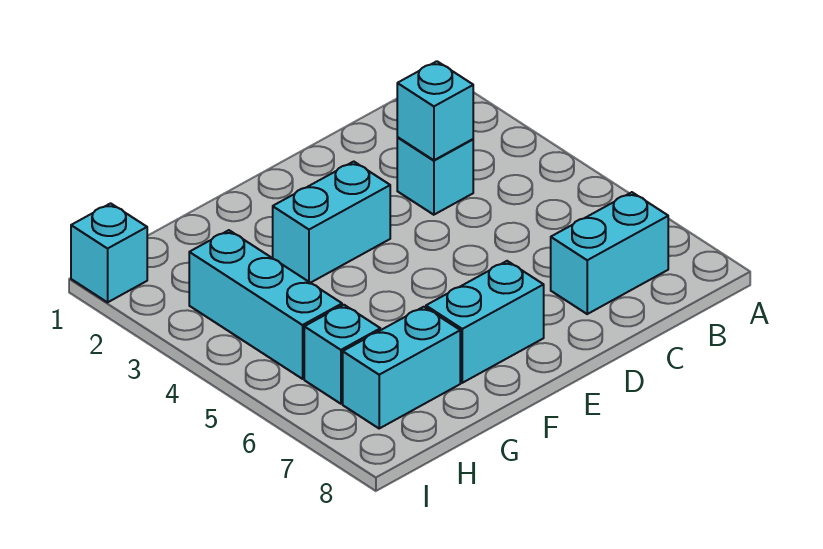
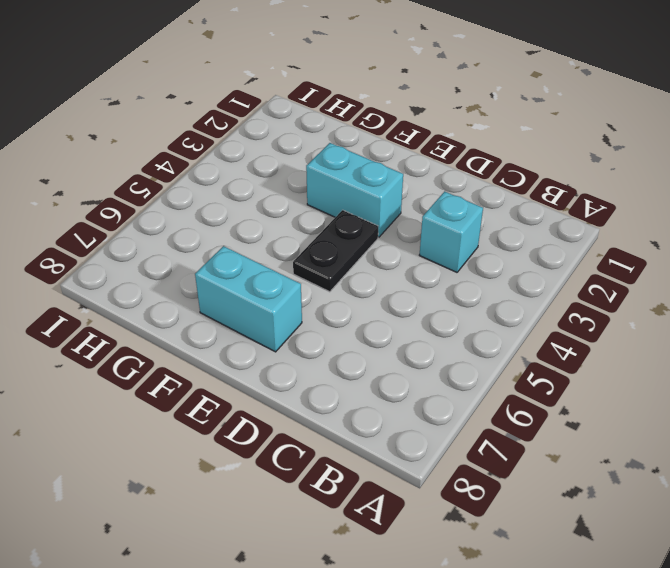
black 1x2 plate [293,210,378,292] -> none
none -> cyan 1x2 brick [551,192,668,314]
none -> cyan 1x2 brick [343,307,460,428]

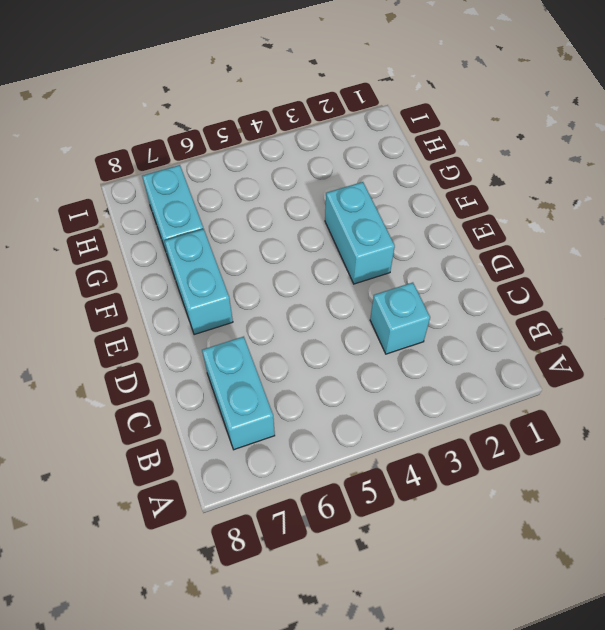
none -> cyan 1x3 brick [189,230,342,379]
none -> cyan 1x1 brick [304,305,380,404]

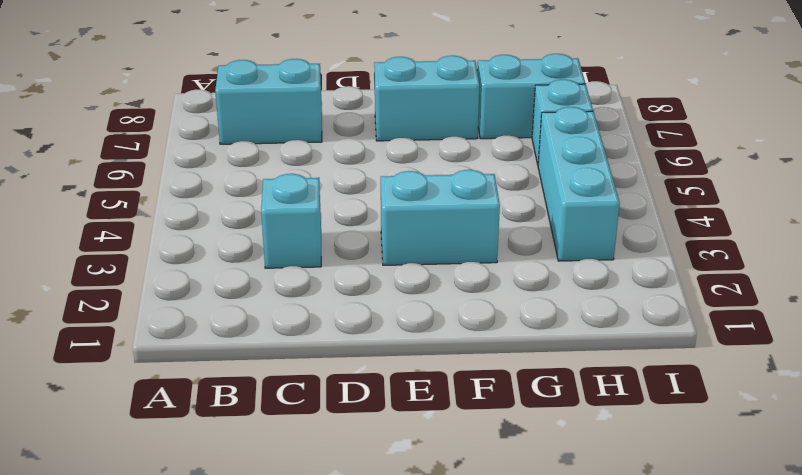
none -> cyan 1x1 brick [71,203,147,302]
none -> cyan 1x1 brick [397,61,473,160]

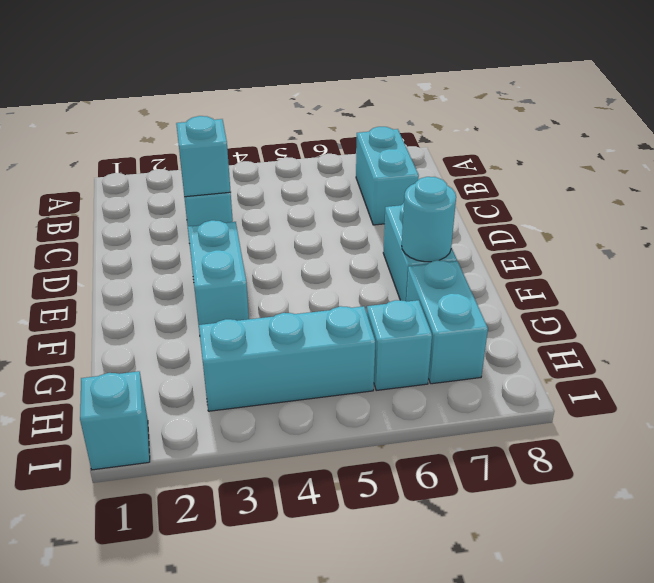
cyan 1x1 round brick [402,177,456,262] -> none

